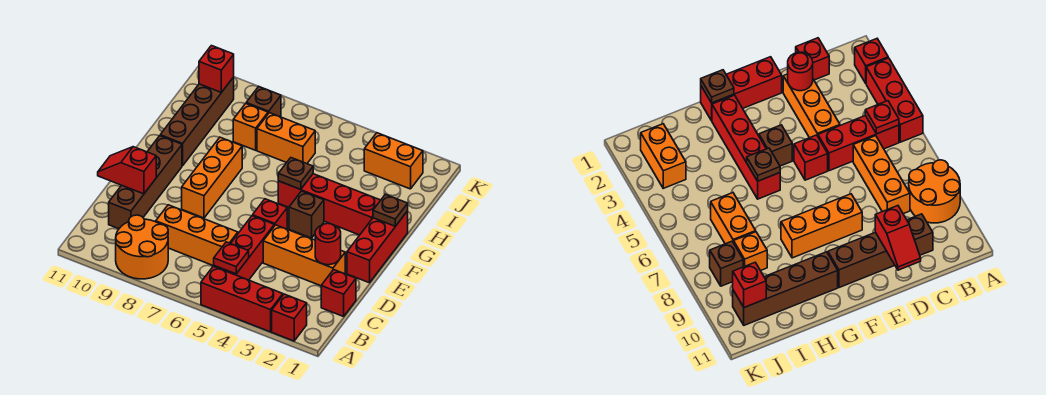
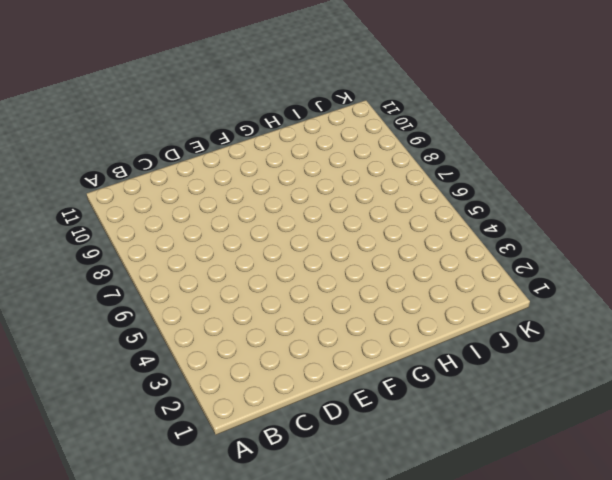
none -> red 1x1 brick [272,294,307,341]
none -> red 1x3 brick [201,266,283,332]
none -> orange 2x2 round brick [116,215,168,279]

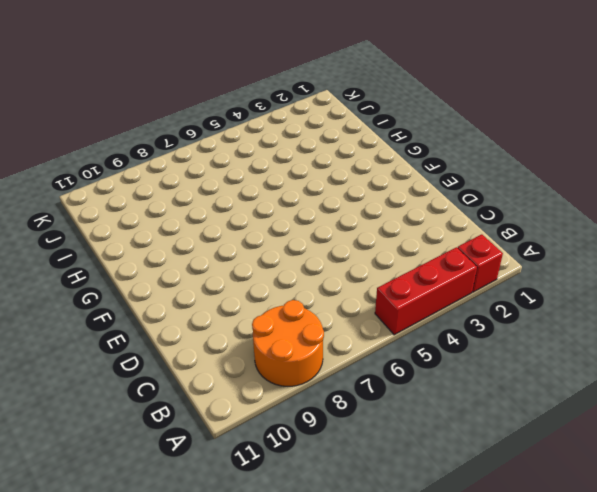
none -> red 1x3 brick [214,216,274,280]
none -> red 1x1 brick [321,270,356,316]
none -> orange 1x3 brick [156,205,238,266]

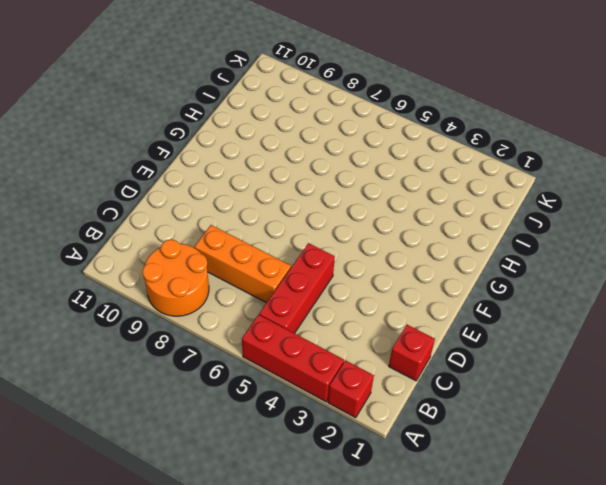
none -> brown 1x4 brick [109,136,182,229]
none -> orange 1x3 brick [263,225,345,286]
none -> red 1x3 brick [347,211,408,283]

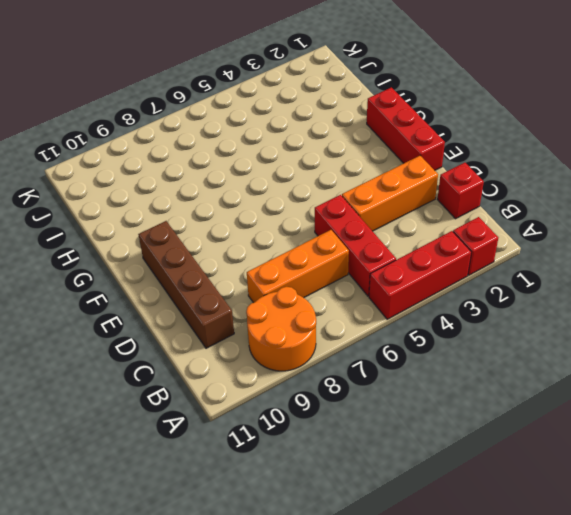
none -> red 1x1 brick [253,199,287,229]
none -> orange 1x3 brick [182,137,242,218]
none -> brown 1x1 brick [289,191,324,238]

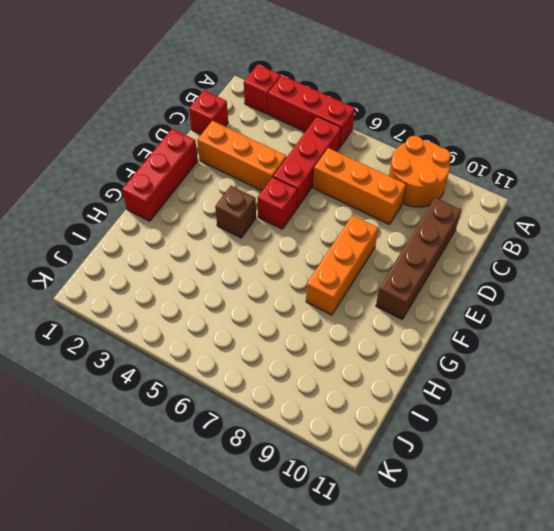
none -> red 1x4 brick [278,174,380,235]
none -> brown 1x4 brick [160,77,234,166]
none -> orange 1x2 brick [257,113,315,164]

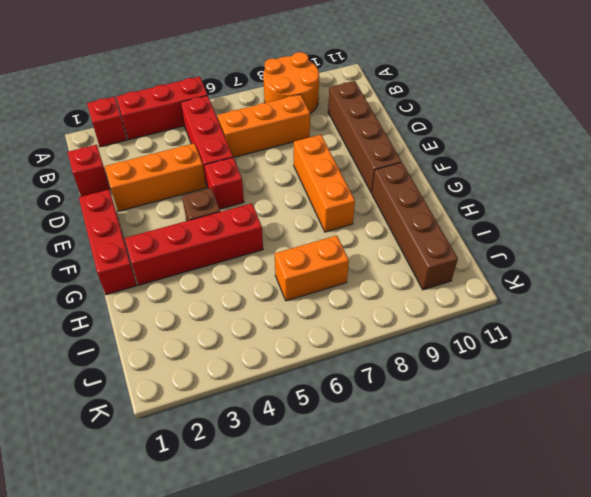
none -> orange 1x1 brick [233,104,268,150]
none -> orange 1x2 brick [364,133,423,189]
none -> brown 1x1 brick [246,87,281,117]

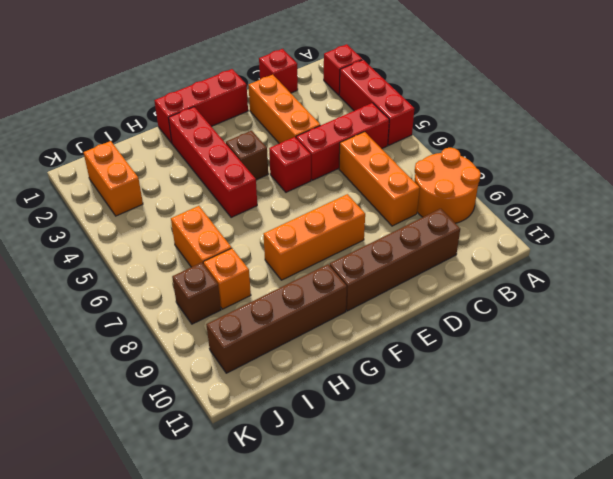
none -> red 1x1 plate [214,242,249,274]
none -> red 1x1 round brick [315,223,341,265]
none -> red 1x2 slope [98,147,156,194]

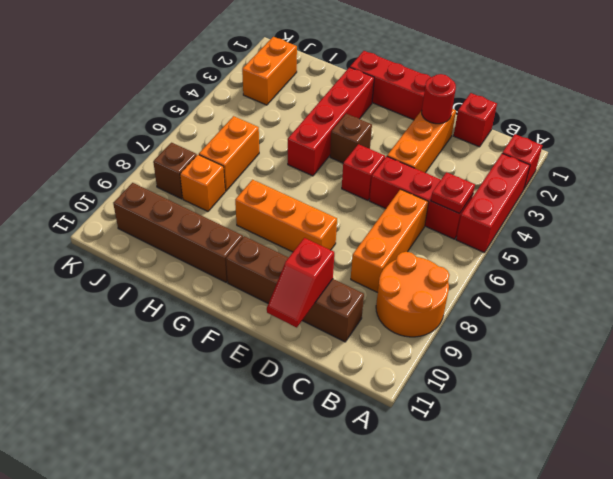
none -> brown 1x1 plate [373,194,408,226]
none -> brown 1x1 plate [278,158,313,190]
none -> red 1x1 brick [199,46,234,92]

